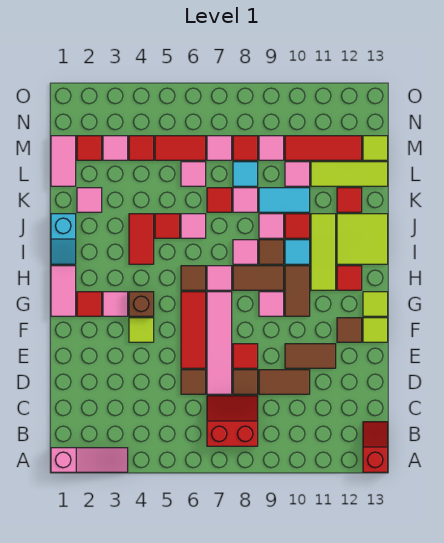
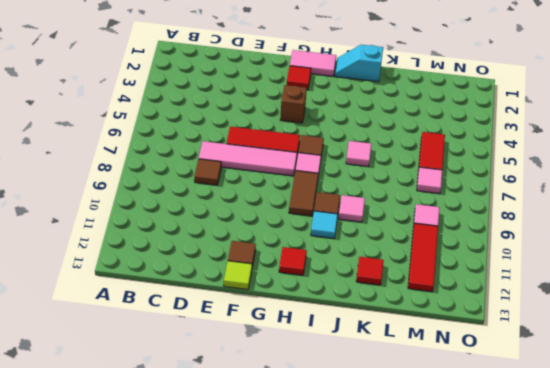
none -> pink 1x3 slope [51,448,128,472]
none -> red 1x2 slope [363,422,388,472]
none -> red 2x2 slope [207,396,258,446]
none -> brown 1x1 tile [181,370,206,394]

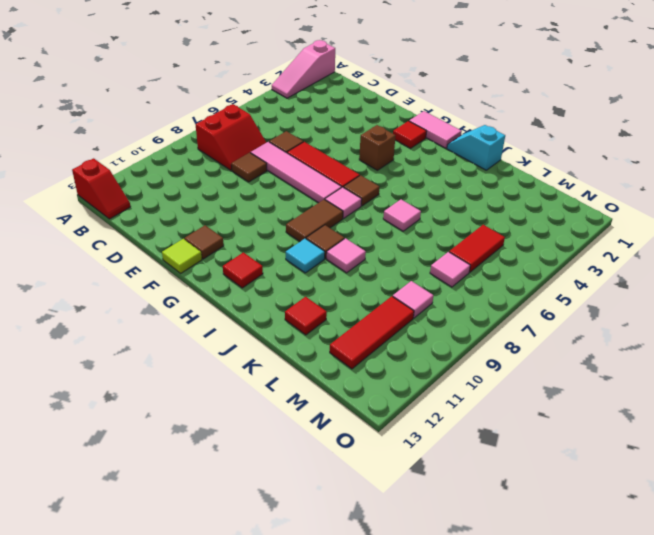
none -> brown 1x2 tile [259,370,310,394]
none -> red 1x1 tile [233,344,258,368]
none -> brown 1x2 tile [285,344,336,368]
none -> lime 1x1 tile [129,318,154,342]

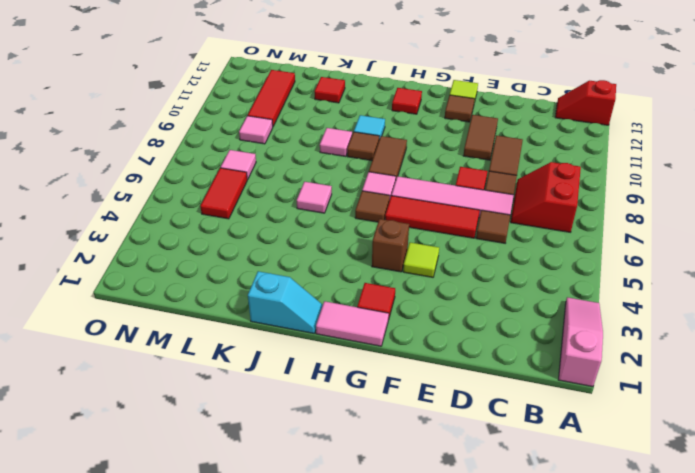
none -> pink 1x1 tile [103,292,128,316]
none -> pink 1x1 tile [259,292,284,316]
none -> brown 1x2 tile [285,266,310,316]
none -> lime 1x1 tile [363,292,388,316]

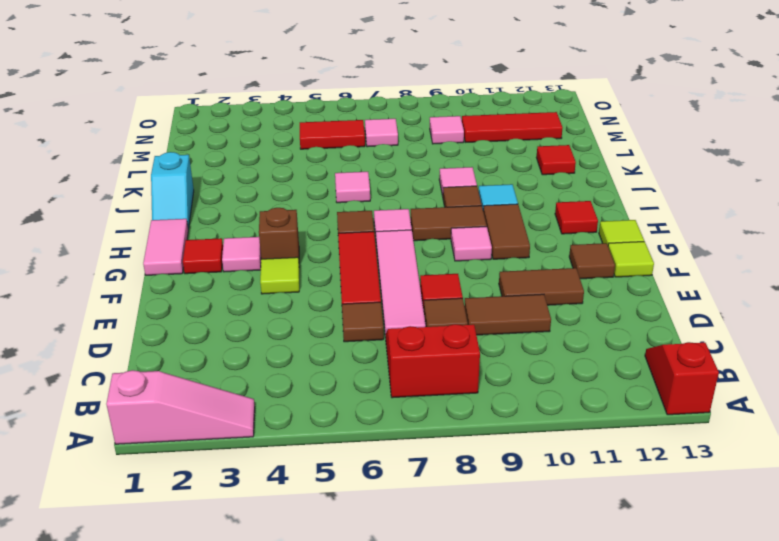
none -> lime 1x3 tile [311,214,336,290]
none -> red 1x2 tile [129,214,154,264]
none -> pink 1x1 tile [233,240,258,264]
none -> lime 2x2 tile [337,214,388,264]

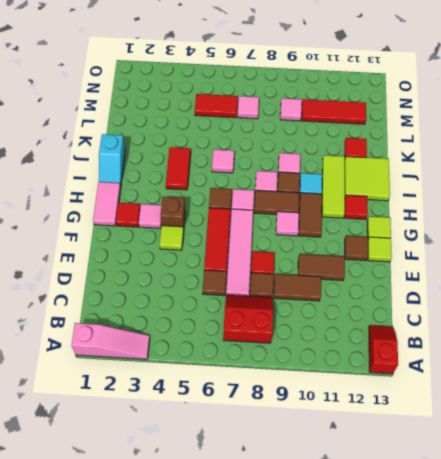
none -> red 1x1 tile [155,214,180,238]
none -> red 1x1 tile [285,214,310,238]
none -> pink 1x1 tile [77,188,102,212]
none -> red 1x1 tile [207,188,232,212]

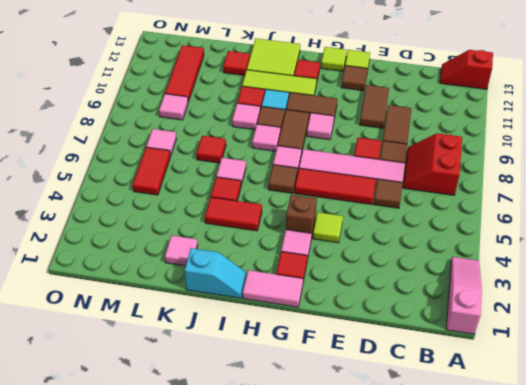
none -> pink 1x1 tile [233,188,258,212]
none -> cyan 1x2 tile [259,188,310,212]
none -> pink 1x2 tile [51,136,76,186]
none -> pink 1x1 tile [181,162,206,186]

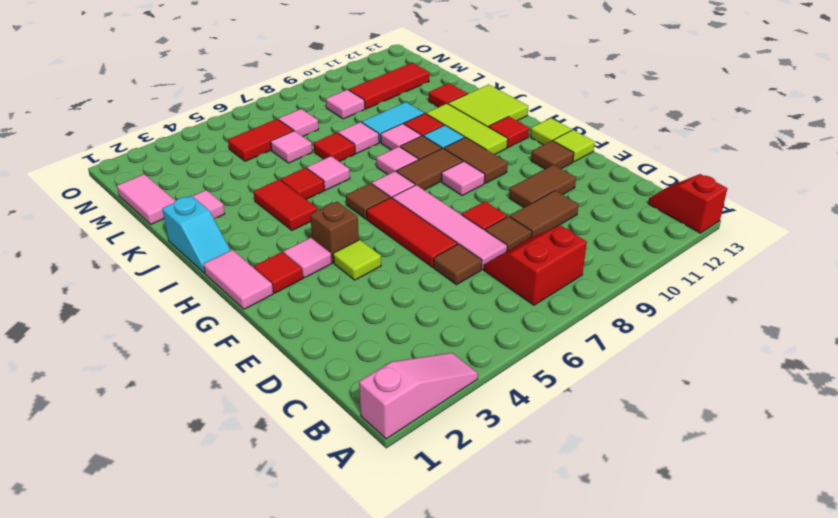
none -> cyan 1x1 tile [233,162,258,186]
none -> pink 1x1 tile [285,162,310,186]
none -> lime 1x3 tile [311,162,388,186]
none -> red 1x1 tile [77,136,102,160]

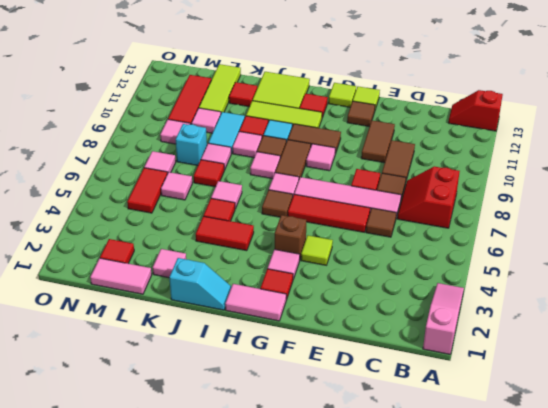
cyan 1x1 brick [176,124,207,166] -> cyan 1x1 tile [233,162,258,186]
none -> pink 1x1 tile [103,136,128,160]
none -> red 1x1 tile [129,136,154,160]
none -> red 1x1 tile [233,136,258,160]
none -> lime 1x1 tile [363,136,388,160]

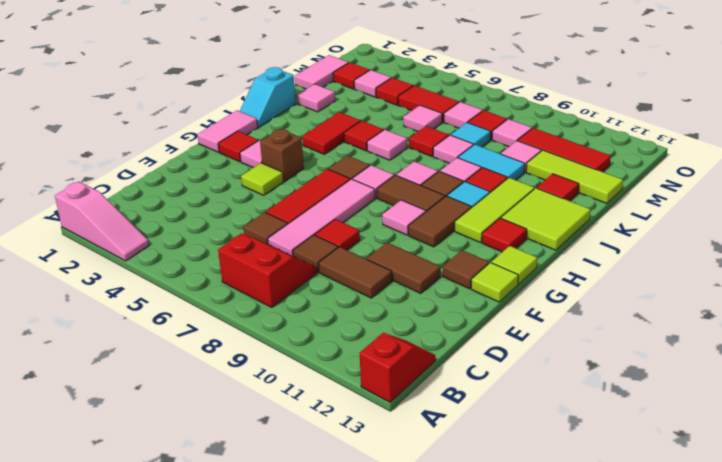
none -> lime 1x1 tile [363,136,388,160]

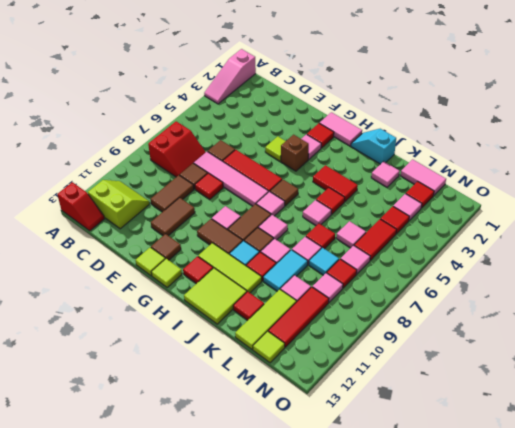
lime 2x2 slope [88,180,150,229] -> none

